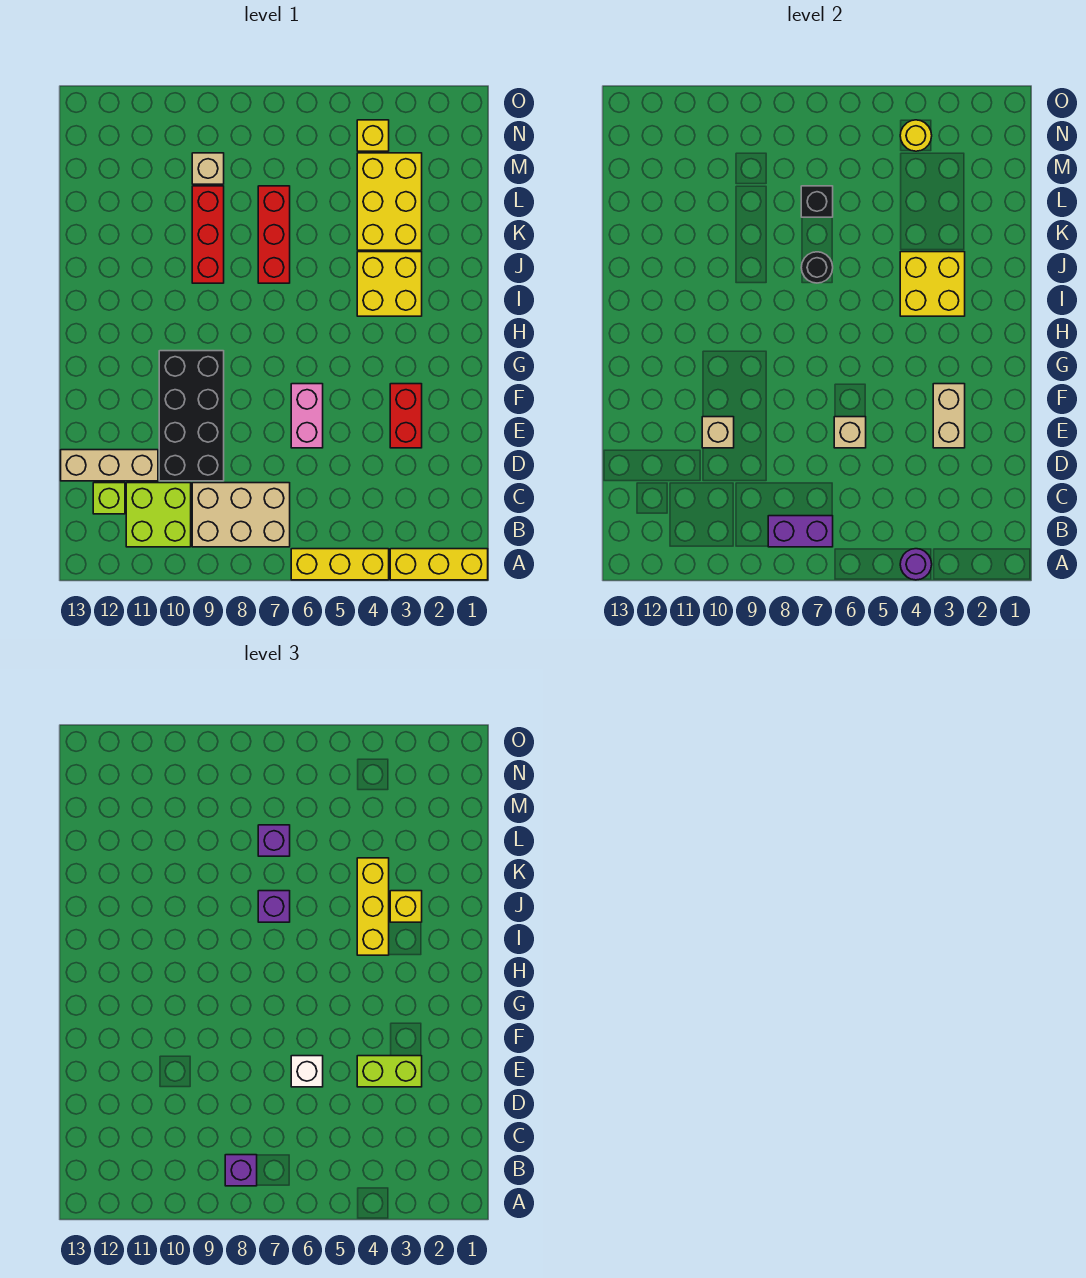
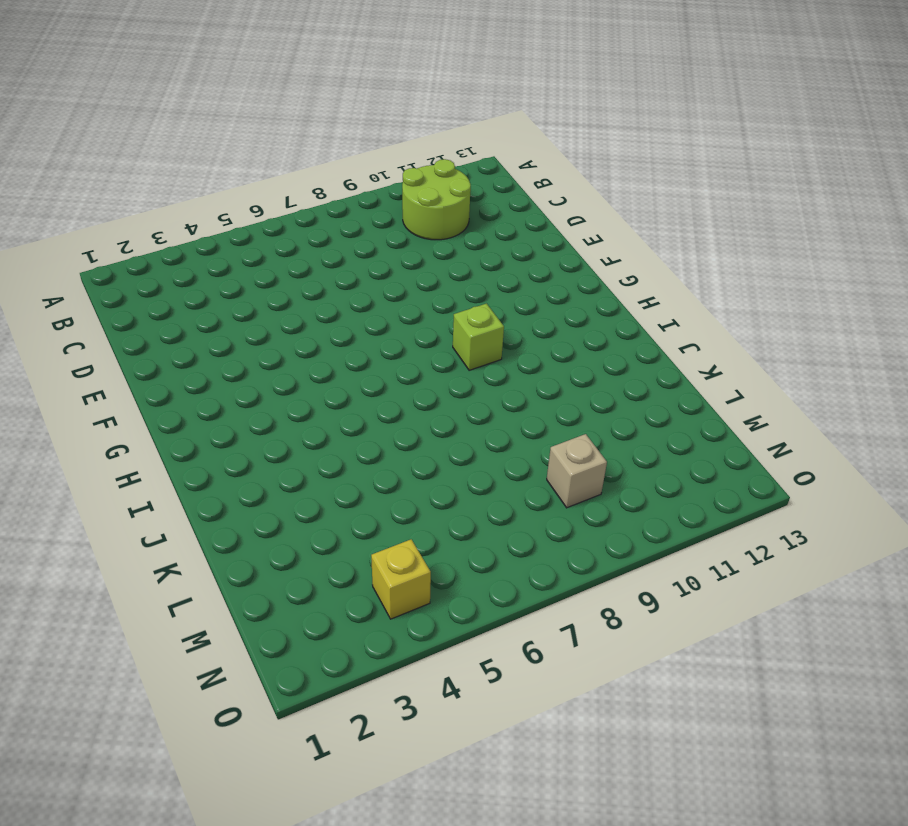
lime 2x2 round brick [402,159,471,240] -> lime 2x2 brick [126,483,191,547]
lime 1x1 brick [453,304,504,370] -> lime 1x1 brick moved to [93,483,125,514]
none -> yellow 1x3 brick [390,549,488,580]
none -> yellow 1x3 brick [291,549,389,580]
none -> tan 2x3 brick [192,483,290,547]
none -> black 2x4 brick [159,351,224,481]

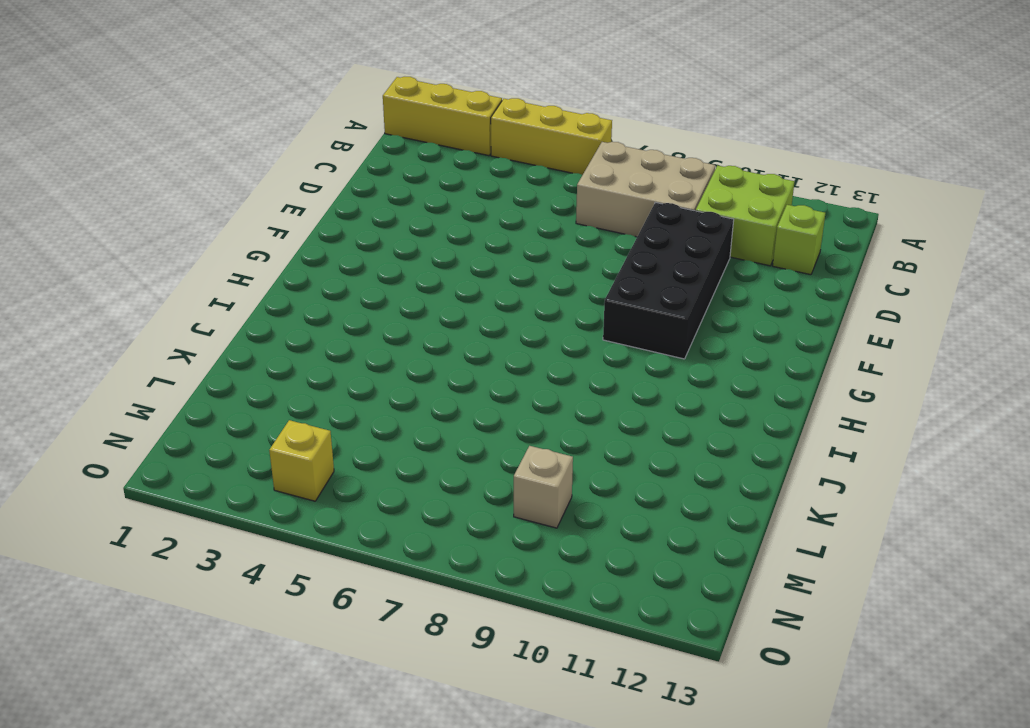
none -> tan 1x3 brick [61,450,158,481]
none -> red 1x2 brick [390,384,422,448]
none -> pink 1x2 brick [291,384,323,448]
none -> yellow 2x2 brick [357,252,422,316]

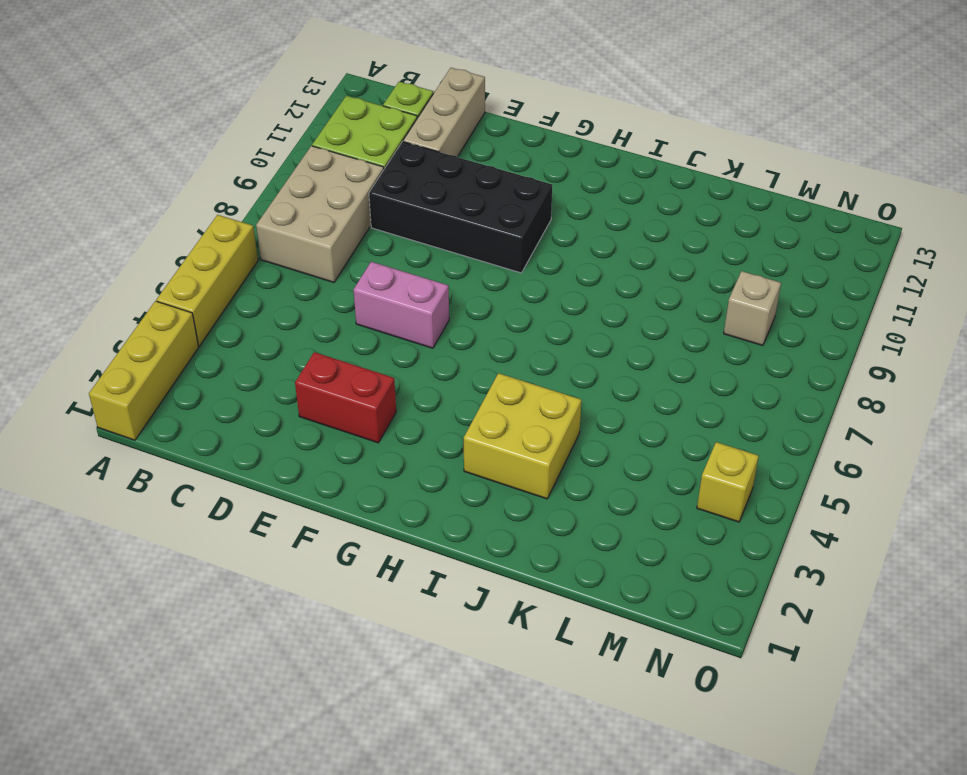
none -> red 1x3 brick [258,186,290,283]
none -> red 1x3 brick [192,186,224,283]
none -> yellow 2x3 brick [357,153,422,250]
none -> purple 1x1 round brick [900,549,932,580]

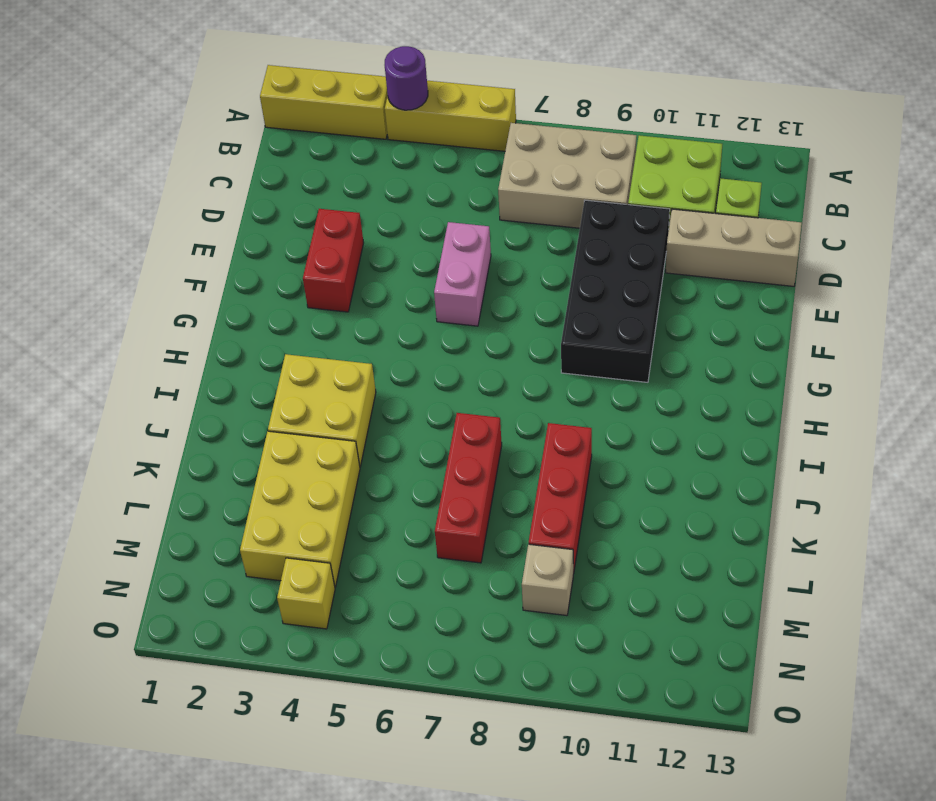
none -> purple 1x2 brick [768,516,833,547]
none -> tan 1x2 brick [933,384,965,448]
none -> tan 1x1 brick [834,417,866,448]
none -> tan 1x1 brick [702,417,734,448]

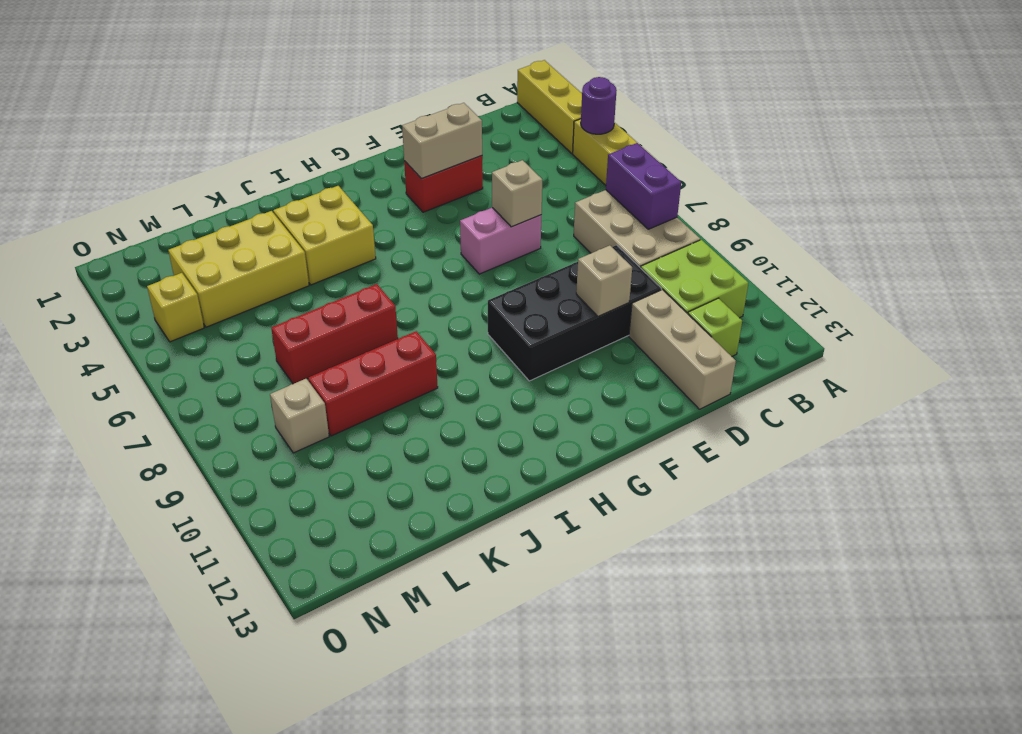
none -> yellow 2x2 brick [900,252,965,316]
none -> black 1x1 round brick [801,252,833,283]
none -> black 1x1 brick [801,186,833,217]
none -> yellow 1x1 round brick [900,120,932,151]

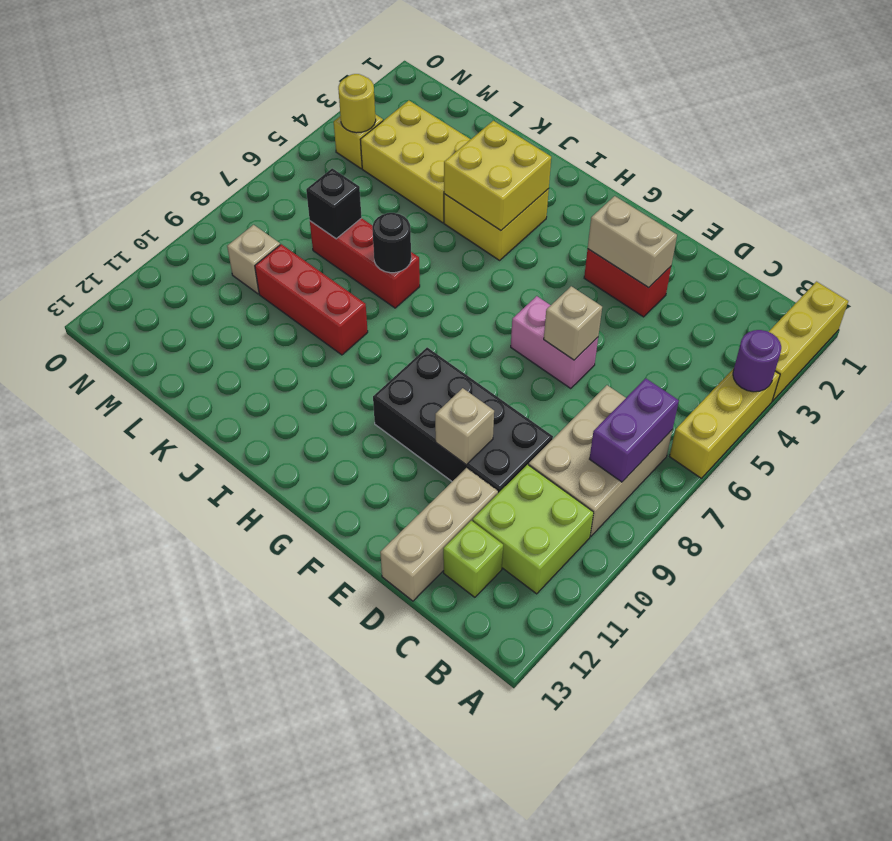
none -> purple 1x1 brick [225,1155,257,1186]
none -> lime 1x2 brick [357,1056,422,1087]
none -> white 1x1 brick [291,1056,323,1087]
none -> yellow 1x3 brick [357,858,389,955]

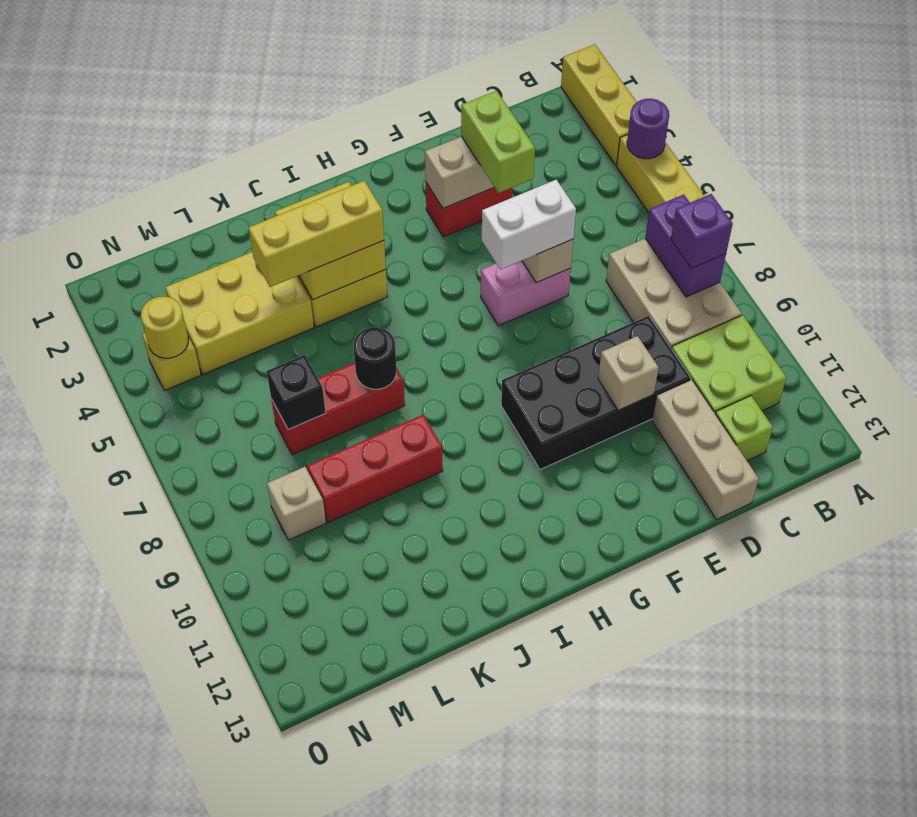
white 1x2 brick [482,180,576,270] -> white 1x1 brick [291,1056,323,1087]
none -> yellow 1x1 brick [390,891,422,922]
none -> purple 1x1 brick [258,891,290,922]
none -> purple 1x1 brick [258,825,290,856]

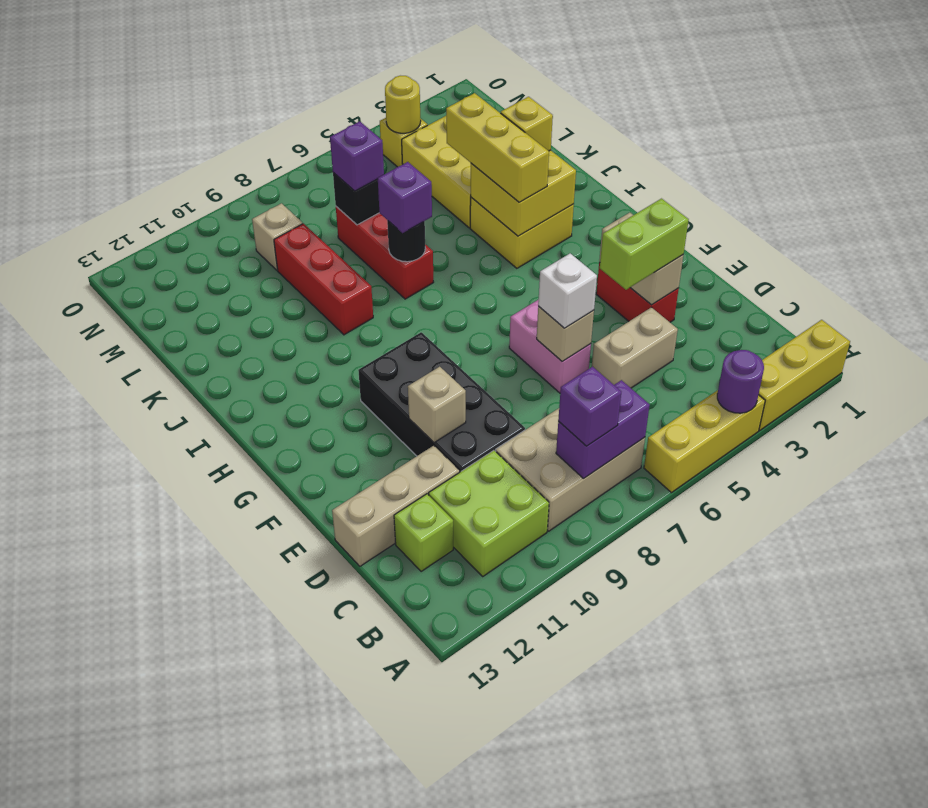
tan 1x2 brick [592,307,678,388] -> none

